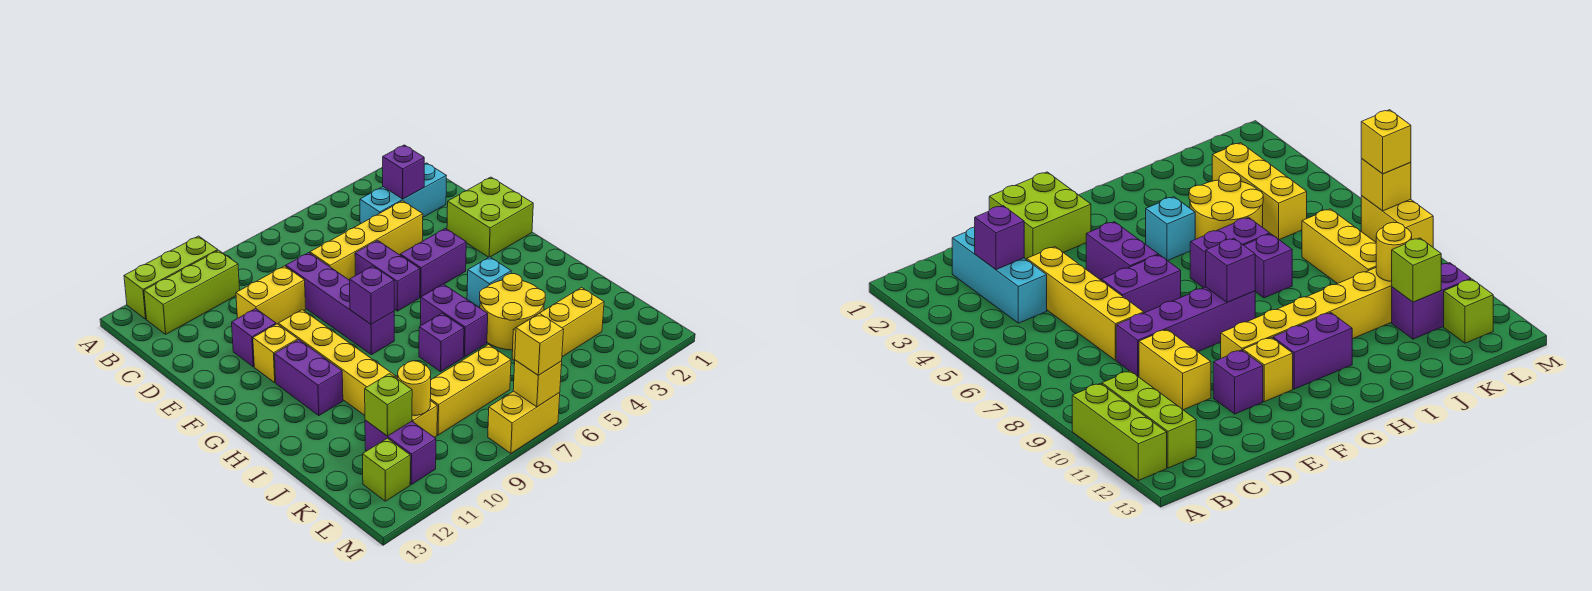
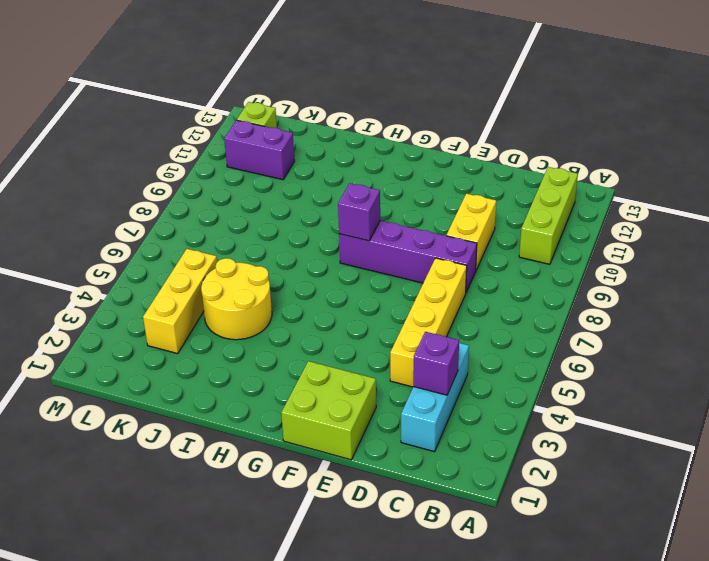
none -> lime 1x3 brick [124,236,218,319]
none -> purple 1x2 brick [355,240,420,311]
none -> purple 1x1 brick [232,309,276,367]

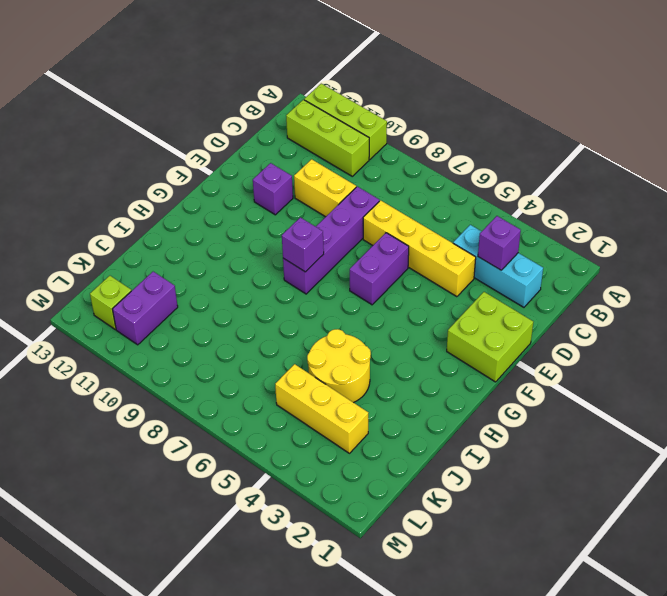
none -> purple 1x2 brick [400,229,466,297]
none -> yellow 1x6 brick [278,310,437,437]
none -> yellow 1x1 brick [253,324,298,383]

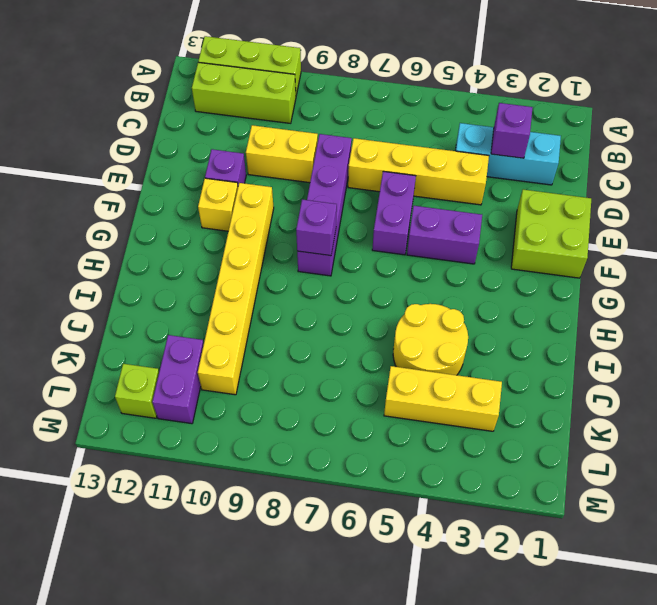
none -> purple 1x2 brick [275,340,343,415]
none -> cyan 1x1 brick [467,257,511,308]
none -> purple 1x2 brick [421,284,488,357]

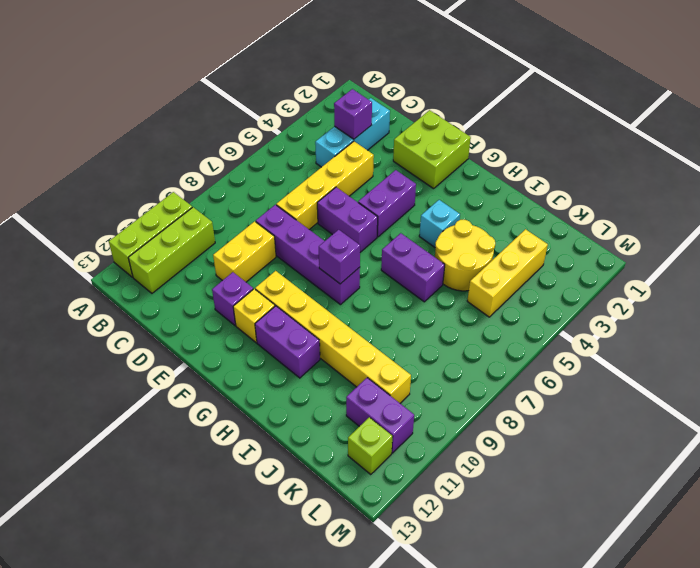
none -> purple 1x1 brick [419,313,464,372]
none -> yellow 1x3 brick [430,345,511,435]
none -> yellow 1x2 brick [488,391,560,453]

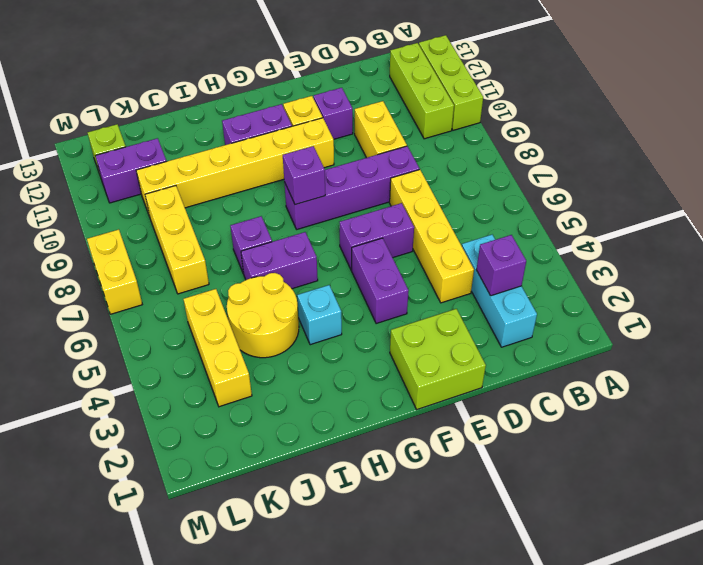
none -> yellow 1x1 round brick [398,361,431,416]
none -> lime 1x1 brick [365,374,412,436]
none -> yellow 1x1 brick [513,360,562,407]

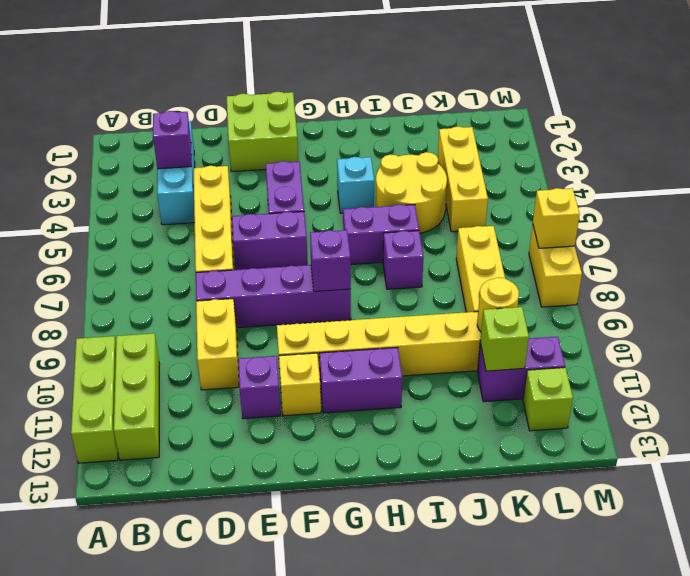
none -> yellow 1x1 brick [515,313,564,375]

